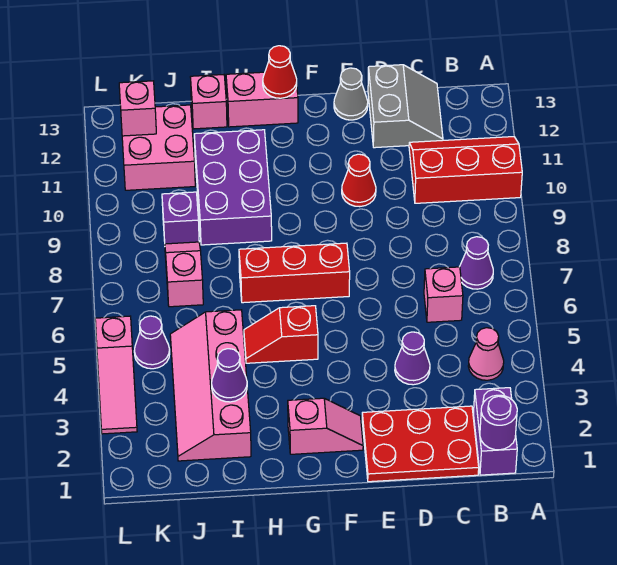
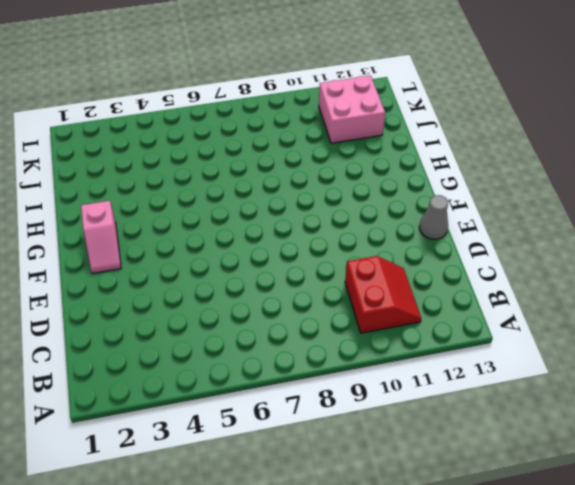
red 2x2 slope [345,256,421,333] -> red 2x3 slope [409,137,522,203]
none -> purple 1x2 brick [473,388,517,475]
none -> pink 1x1 cone [468,328,504,380]
none -> purple 1x1 cone [460,237,493,289]

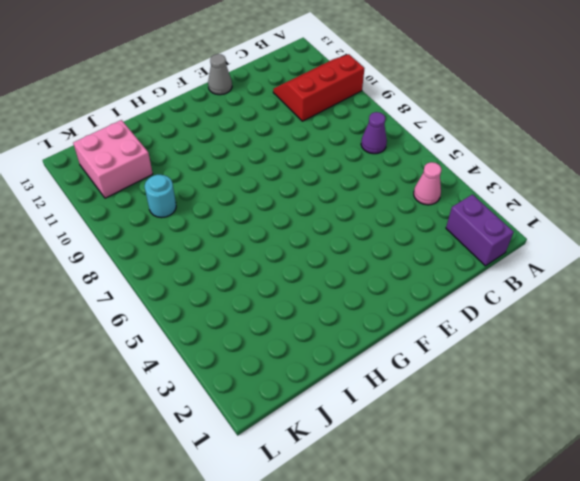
cyan 1x1 round brick [145,175,176,218] -> purple 1x1 brick [162,192,199,244]
none -> red 2x3 plate [362,406,479,482]
none -> pink 1x1 brick [424,267,463,322]
none -> grey 2x2 slope [368,65,443,148]

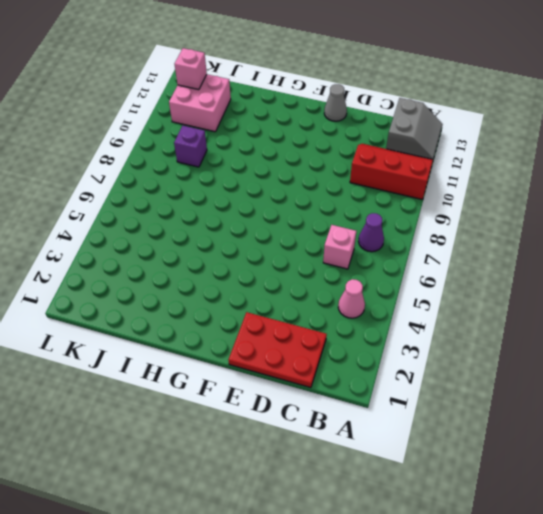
grey 2x2 slope [386,98,443,159] -> grey 2x2 slope moved to [368,65,443,148]
none -> purple 1x2 brick [473,388,517,475]
none -> purple 1x1 cone [395,332,430,385]
none -> red 1x1 cone [342,154,376,207]

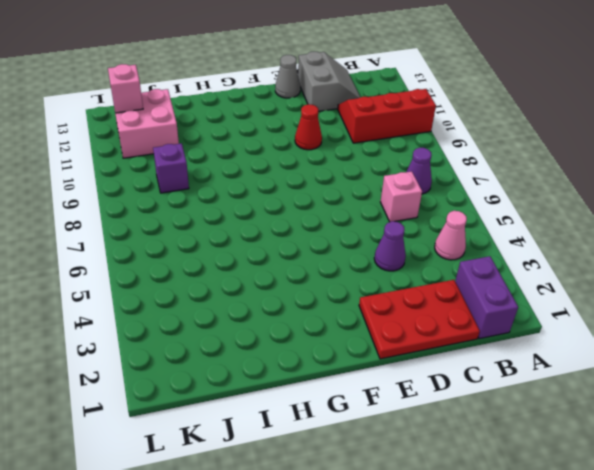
none -> pink 1x2 slope [288,398,363,454]
none -> red 1x3 brick [239,243,350,303]
none -> red 1x2 slope [244,306,318,363]

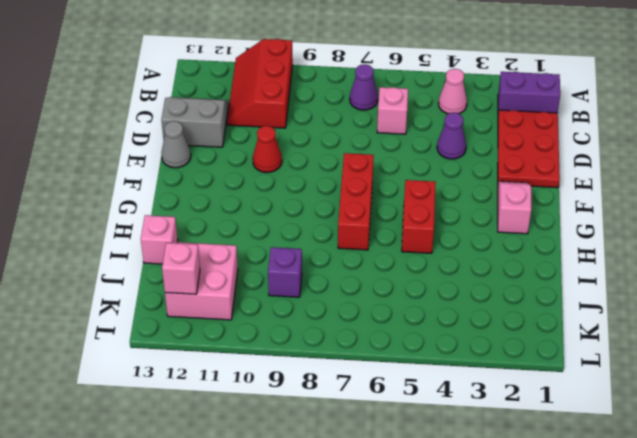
red 1x2 brick [402,180,436,253] -> red 1x2 slope [244,306,318,363]
none -> pink 1x2 brick [226,71,298,127]
none -> purple 2x3 brick [194,130,272,245]
none -> pink 2x4 slope [170,310,251,461]

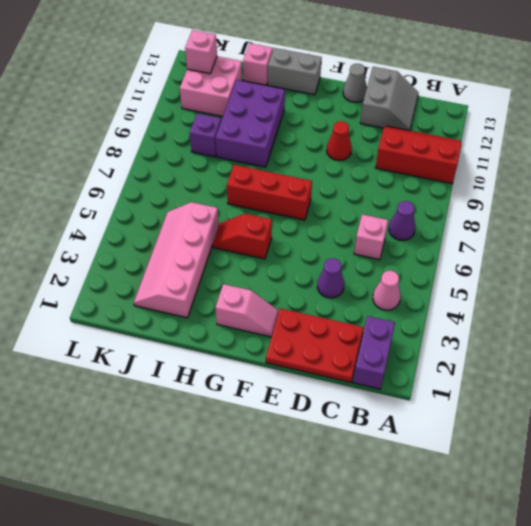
grey 1x2 brick [268,48,322,95] -> pink 1x2 brick [226,71,298,127]
none -> pink 1x2 slope [165,242,203,307]
none -> purple 1x1 cone [134,316,170,369]
none -> pink 1x3 slope [95,316,137,434]

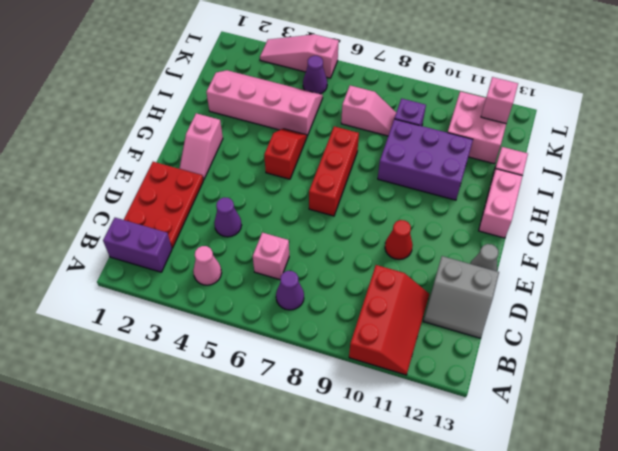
none -> purple 1x1 round brick [480,395,517,450]
none -> red 1x1 cone [263,46,297,98]
none -> purple 1x1 cone [212,349,247,402]

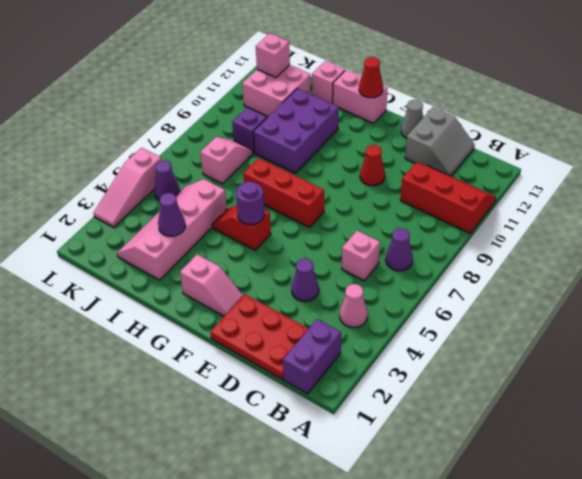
purple 1x1 round brick [236,181,264,225] -> purple 1x1 round brick moved to [480,395,517,450]

